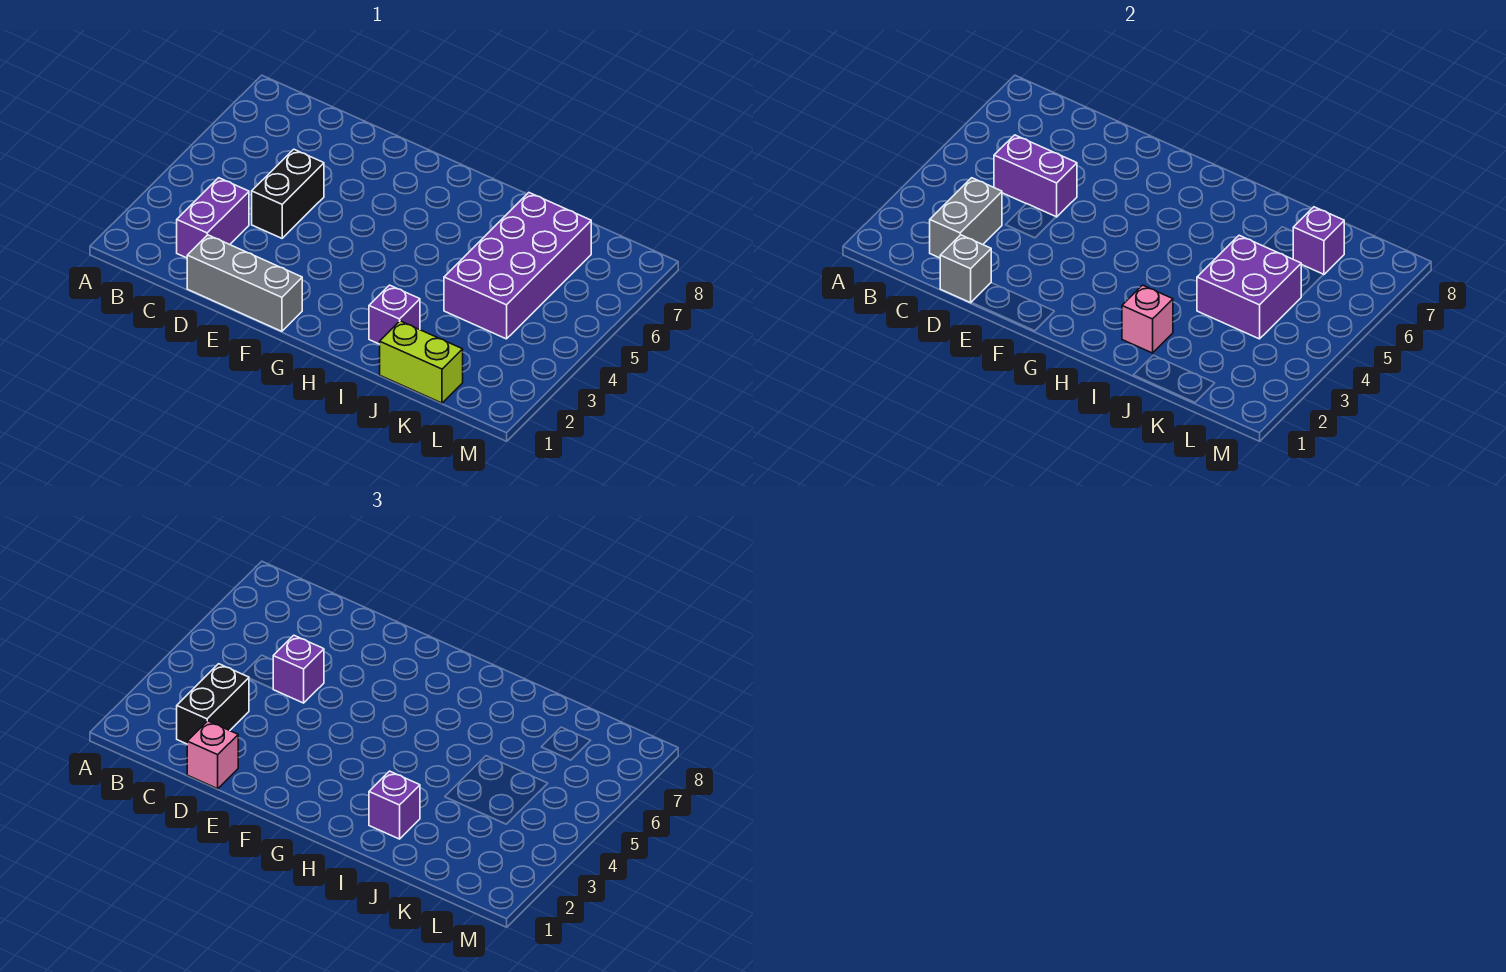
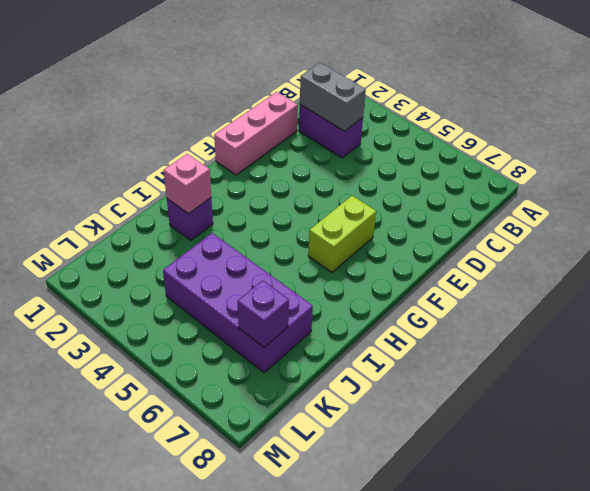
pink 1x3 brick [214,92,298,175] -> grey 1x3 brick [187,235,302,331]
lime 1x2 brick [308,196,376,272] -> lime 1x2 brick moved to [380,321,463,403]
none -> black 1x2 brick [252,149,324,238]
none -> purple 1x2 brick [994,135,1077,217]
none -> grey 1x1 brick [940,235,991,303]

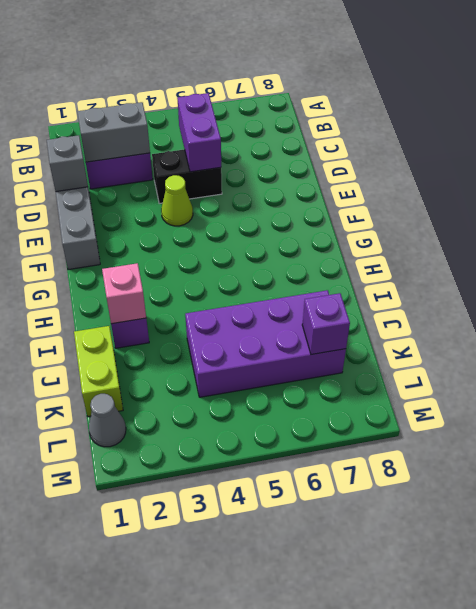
lime 1x1 cone [161,175,193,226] -> none
grey 1x1 cone [89,394,126,447] -> none
none -> purple 2x2 brick [1197,235,1301,339]
none -> black 1x2 brick [177,664,249,744]
none -> pink 1x1 brick [187,721,238,789]

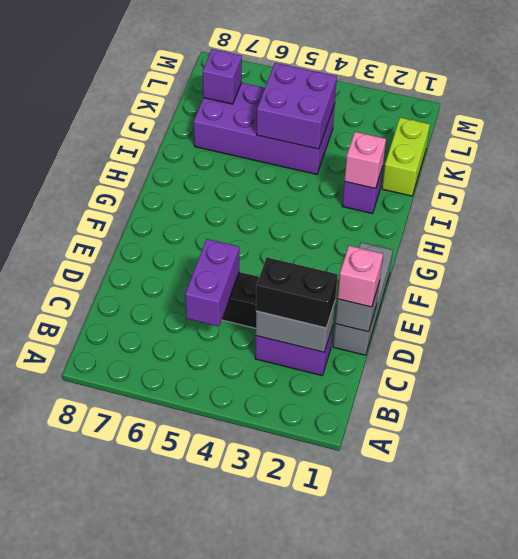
none -> purple 1x1 brick [273,635,324,703]
none -> purple 1x1 brick [369,771,420,839]

